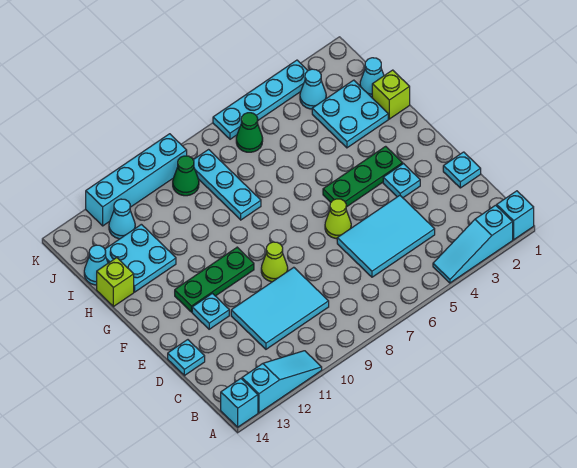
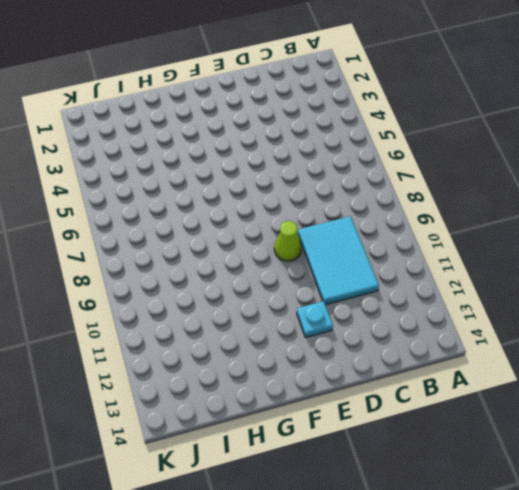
none -> cyan 1x1 brick [497,191,534,240]
none -> cyan 1x3 slope [433,205,513,283]
none -> cyan 1x3 slope [242,351,322,413]

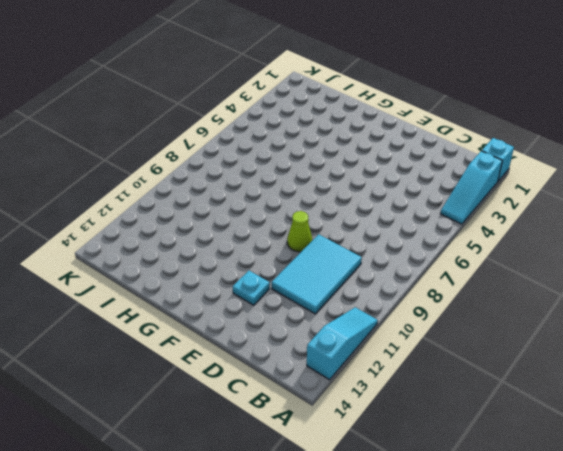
none -> cyan 1x1 brick [221,379,258,427]
none -> cyan 2x3 tile [337,195,435,277]
none -> cyan 1x1 plate [443,152,481,188]

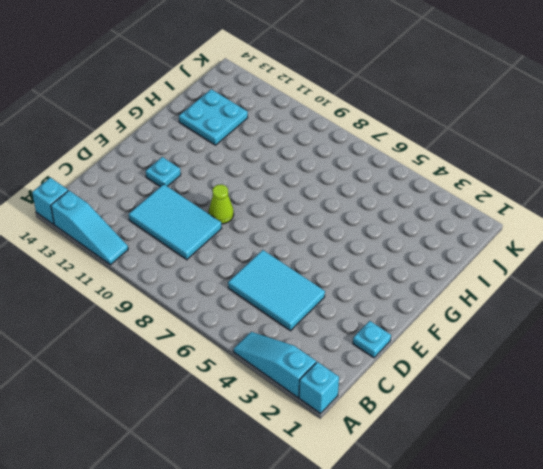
none -> cyan 1x1 plate [168,340,205,376]
none -> cyan 1x1 plate [383,164,420,198]
none -> lime 1x1 cone [325,199,351,239]

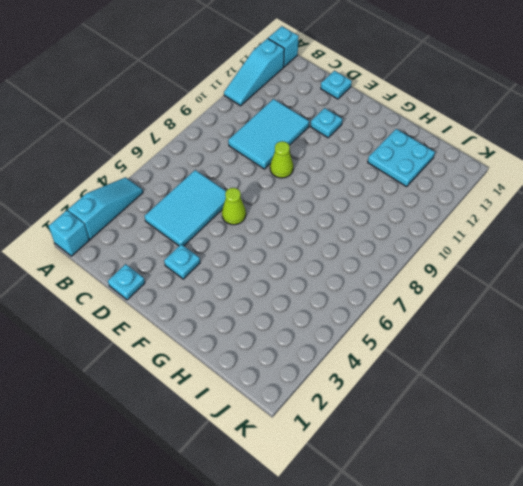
none -> green 1x3 plate [323,146,403,207]
none -> green 1x3 plate [175,247,254,312]
none -> lime 1x1 brick [372,70,410,119]

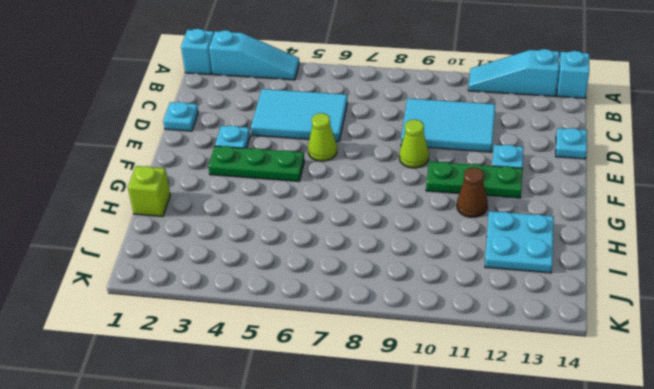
brown 1x1 cone [457,167,488,217] -> none
none -> cyan 2x2 plate [312,80,388,148]
none -> cyan 1x3 plate [193,150,261,220]
none -> lime 1x1 brick [97,258,134,307]

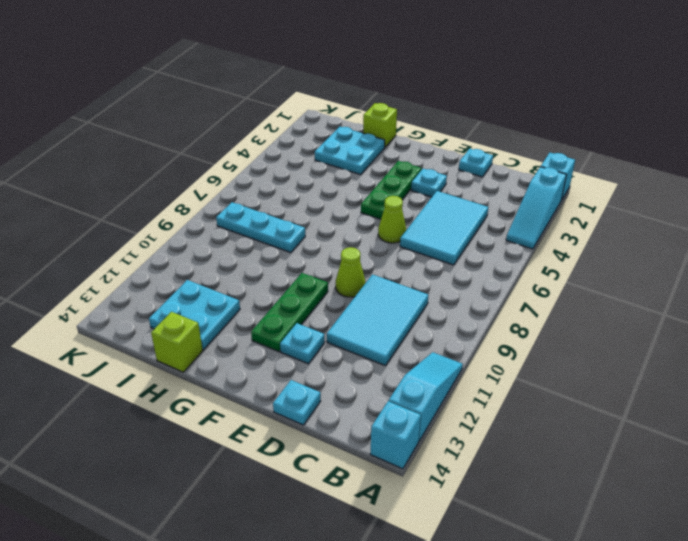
none -> cyan 1x1 cone [360,58,384,97]
none -> cyan 1x1 cone [84,245,108,285]
none -> cyan 1x1 cone [300,69,326,109]

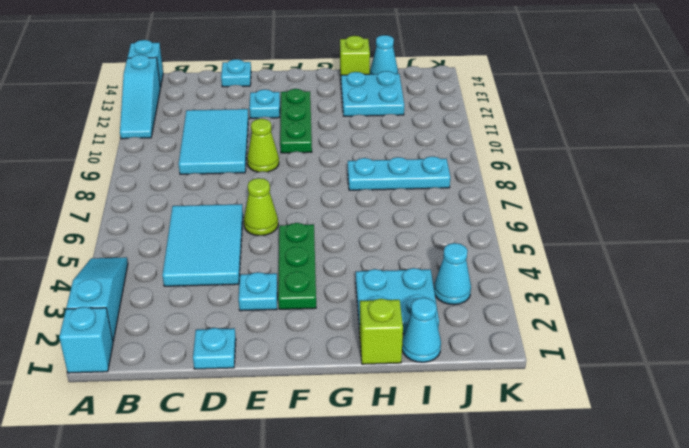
none -> green 1x1 cone [236,113,263,152]
none -> green 1x1 cone [173,156,199,196]
none -> cyan 1x1 cone [109,199,135,239]

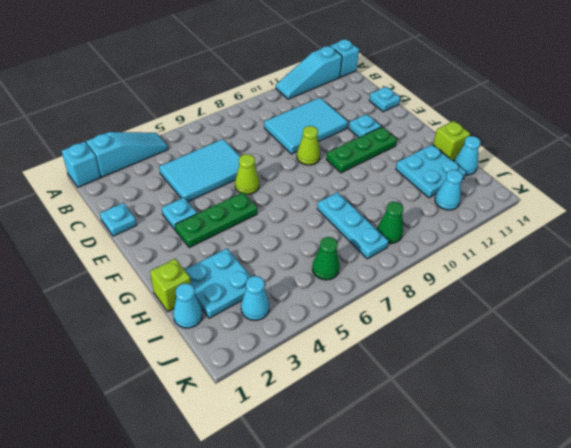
none -> cyan 1x4 plate [213,60,308,139]
none -> cyan 1x4 brick [86,134,187,226]

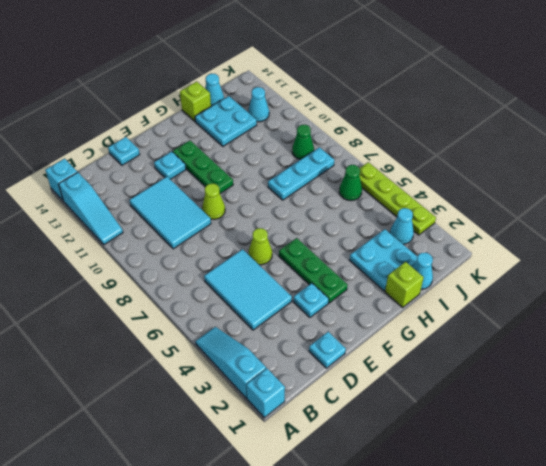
lime 1x4 plate [359,162,436,235] -> cyan 1x4 plate [213,60,308,139]
none -> cyan 1x4 brick [86,134,187,226]

